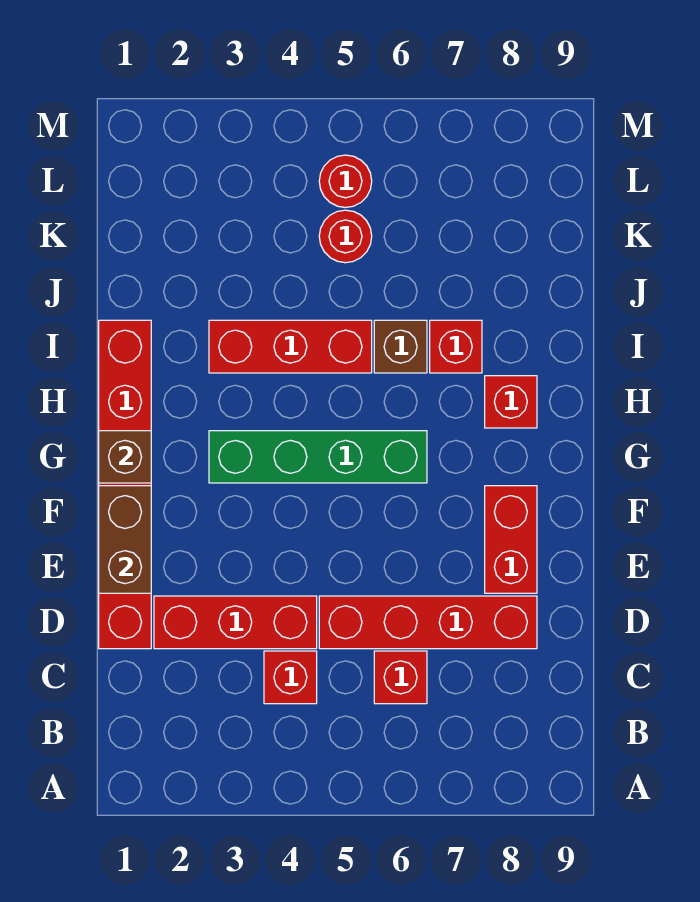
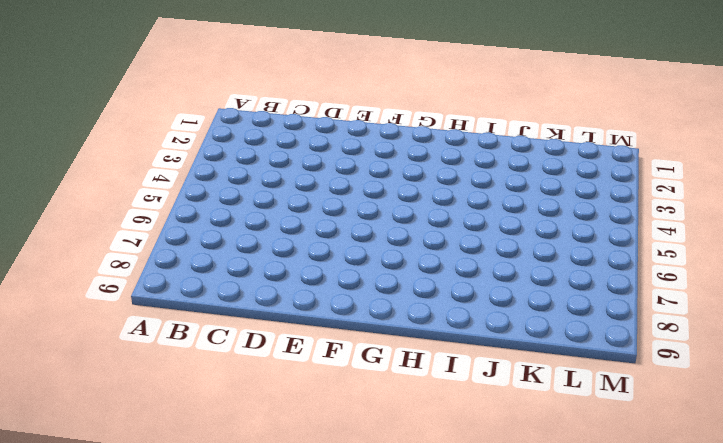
none -> red 1x1 brick [264,651,317,704]
none -> red 1x1 brick [374,651,427,704]
none -> red 1x6 brick [99,320,151,649]

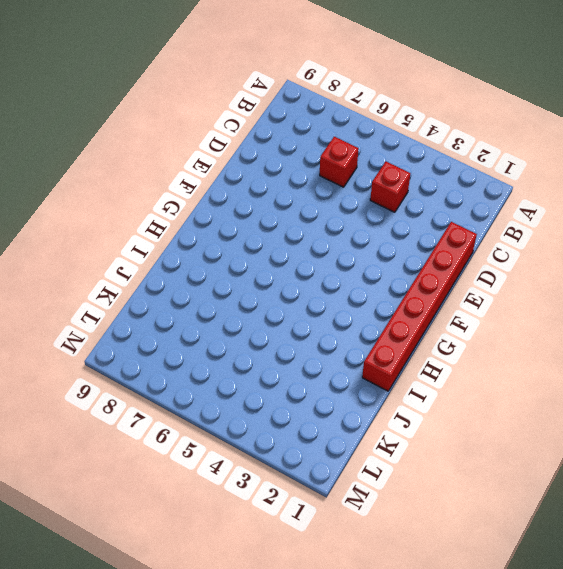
none -> red 1x3 brick [154,596,317,649]
none -> red 1x4 brick [319,596,537,649]
none -> red 1x2 brick [485,486,537,593]

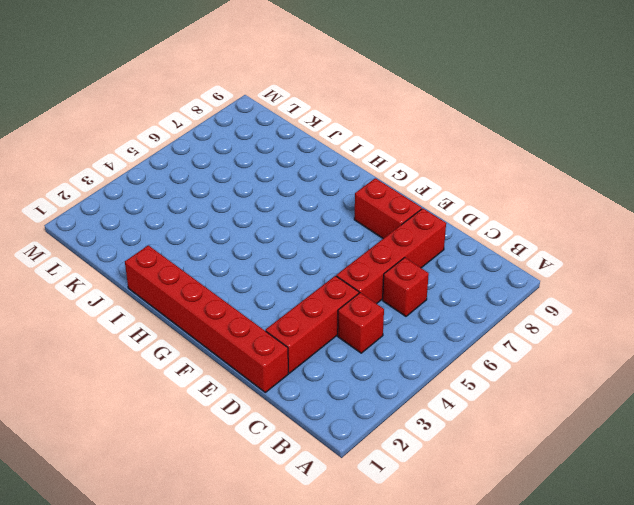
none -> green 1x4 brick [209,431,427,483]
none -> red 1x1 brick [485,376,537,428]
none -> red 1x3 brick [209,320,372,373]

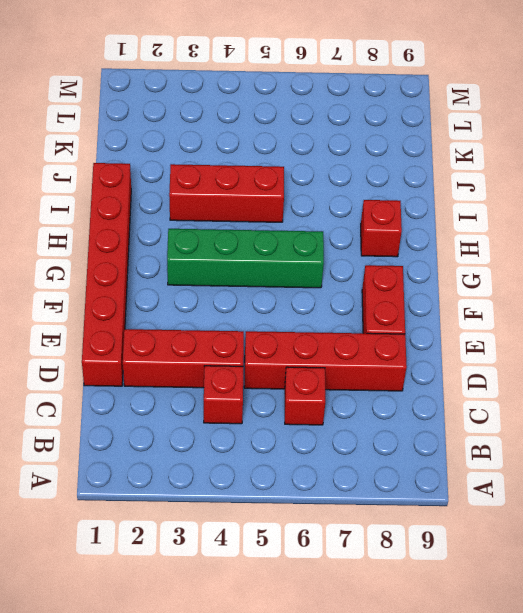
none -> brown 1x1 brick [374,320,427,373]
none -> red 1x1 brick [430,320,482,373]
none -> red 1x1 round brick [319,210,372,263]

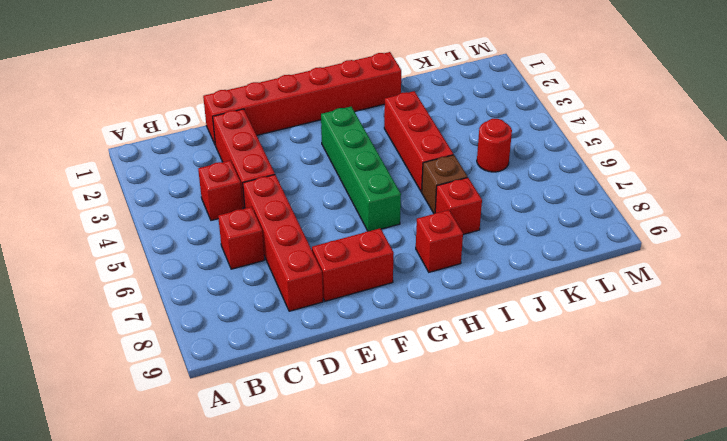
none -> red 1x1 round brick [319,155,372,208]
none -> brown 1x2 brick [99,486,151,593]
none -> brown 1x1 brick [99,431,151,483]

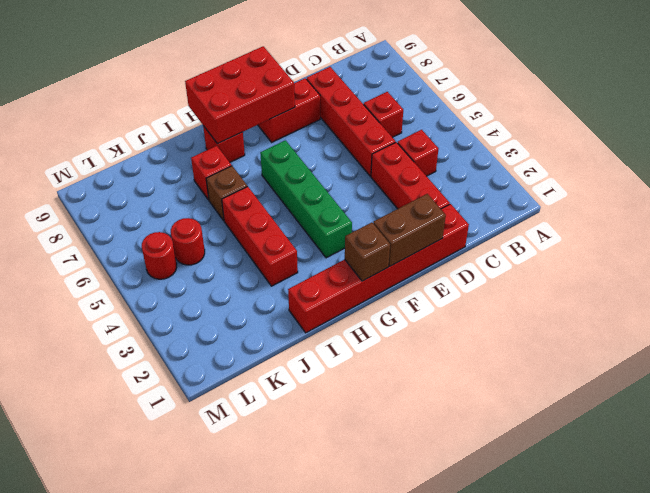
red 2x3 brick [185,46,295,144] -> none

